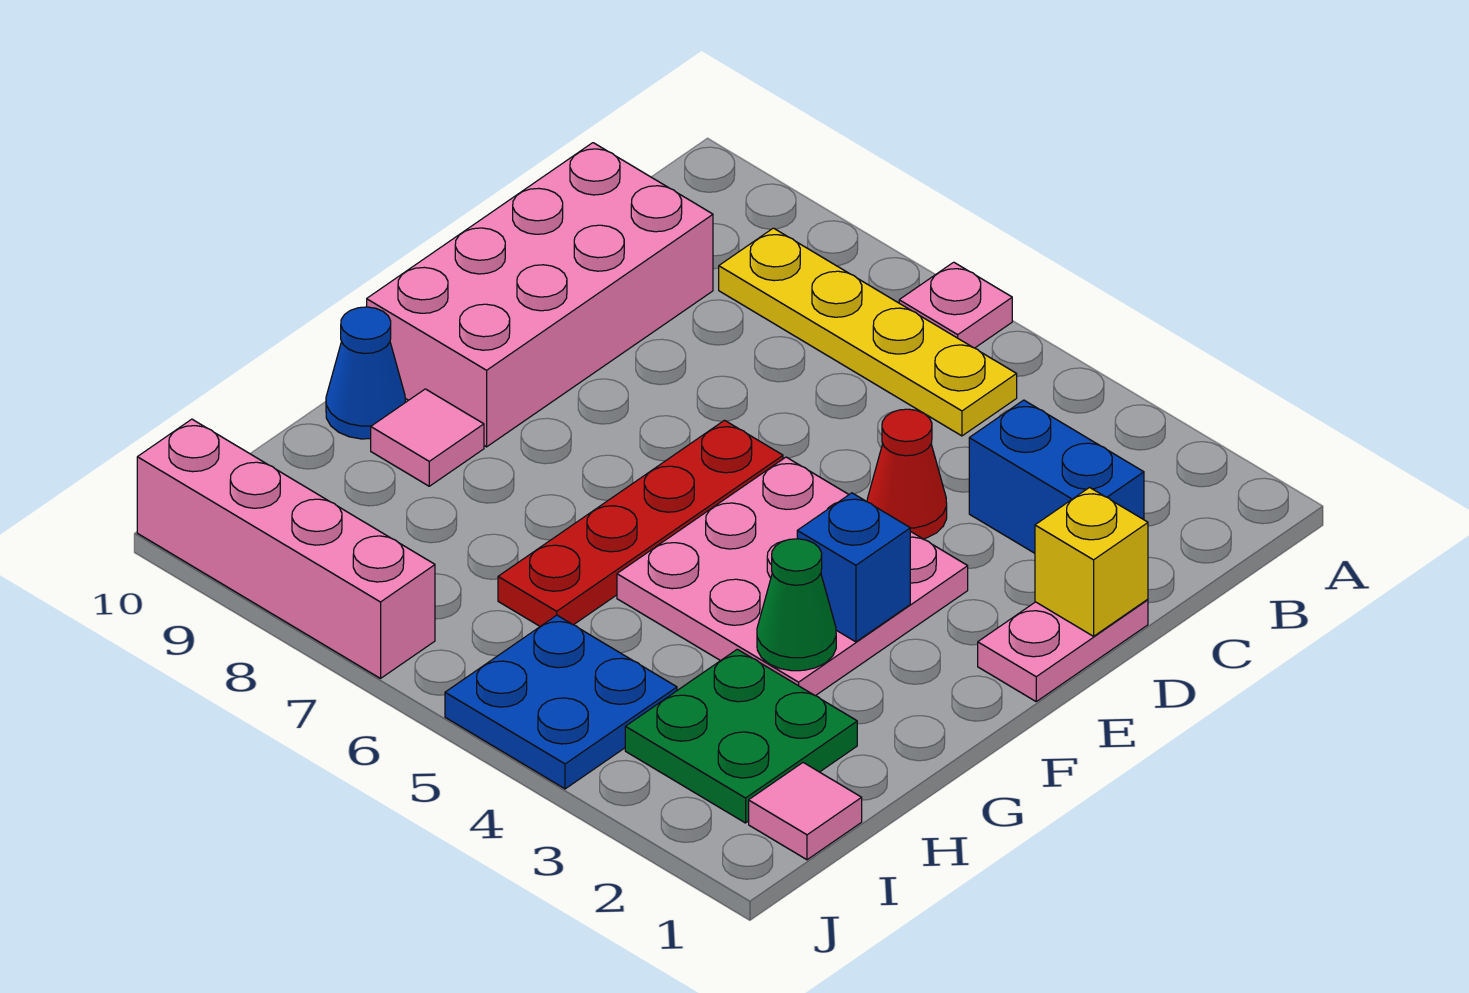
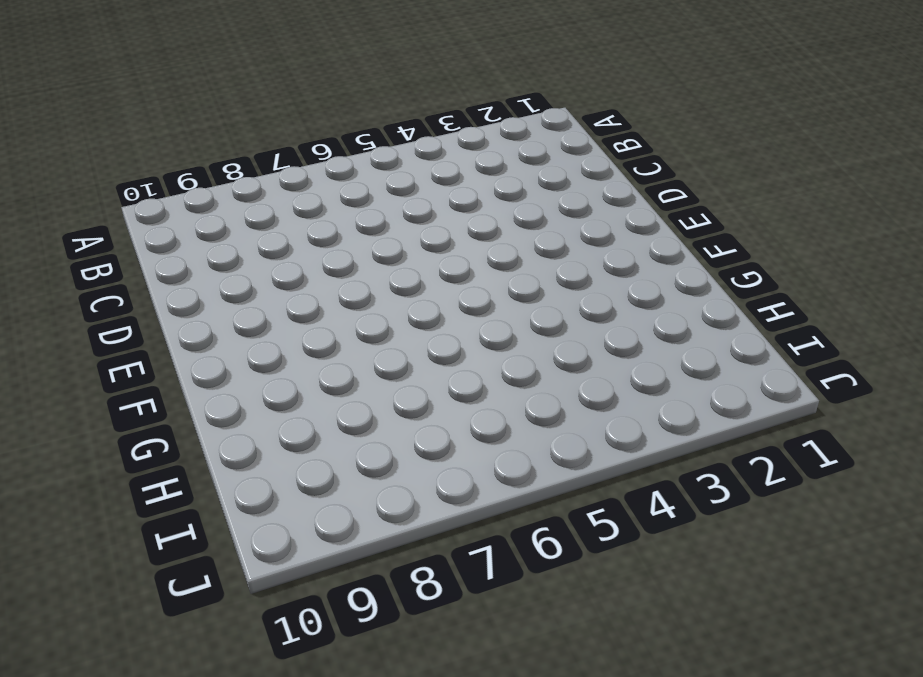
none -> pink 1x1 plate [899,262,1012,348]
none -> yellow 1x4 plate [719,228,1017,436]
none -> blue 1x2 brick [969,400,1144,553]

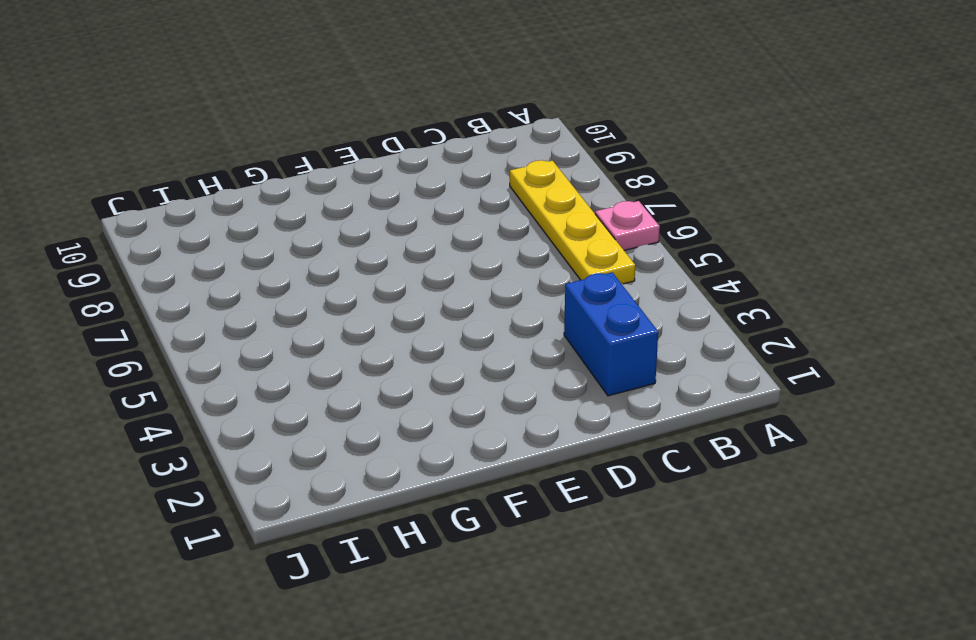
none -> pink 2x4 brick [367,143,713,447]
none -> pink 1x2 plate [978,599,1148,701]
none -> red 1x1 cone [867,409,947,539]

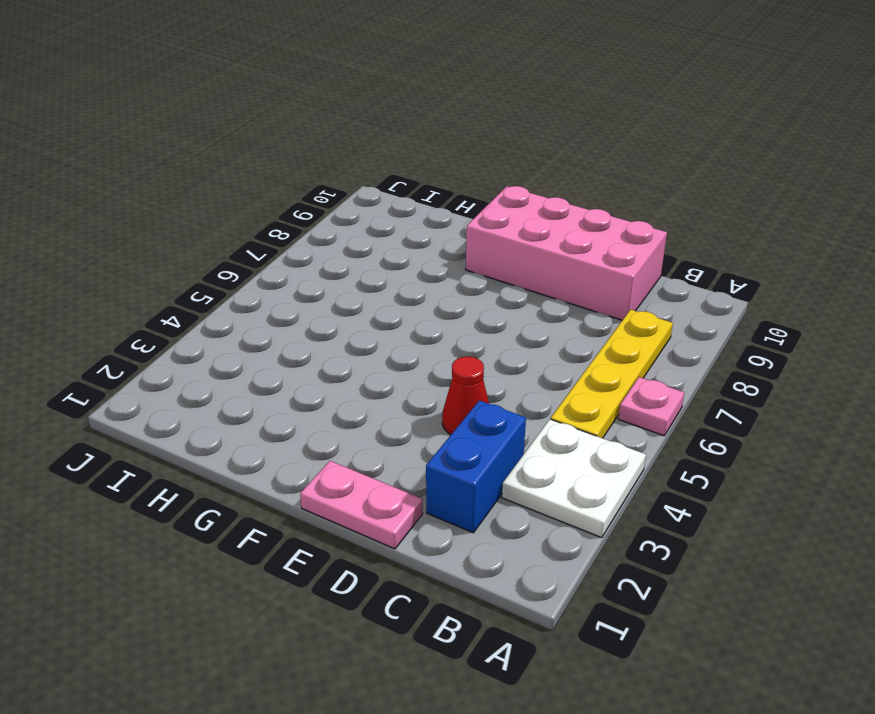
white 2x2 plate [502,419,646,538] -> none
none -> pink 3x3 plate [617,457,968,696]
none -> red 1x4 plate [498,420,783,626]
none -> pink 1x1 tile [371,389,484,486]

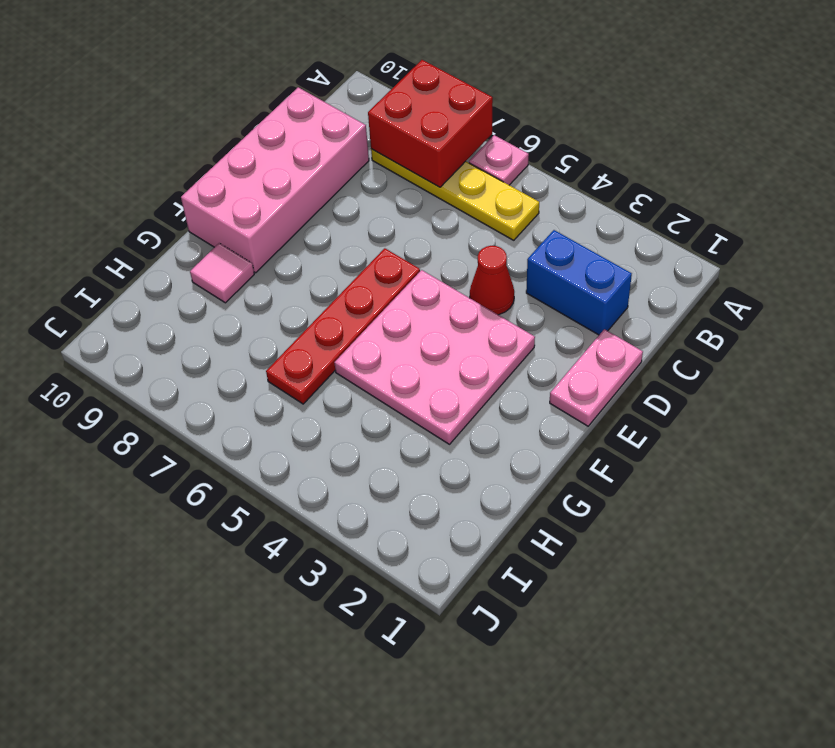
red 2x2 brick [368,60,493,187] -> none
none -> blue 1x1 cone [326,307,405,439]
none -> green 2x2 plate [625,649,857,823]
none -> pink 1x1 tile [749,763,862,860]

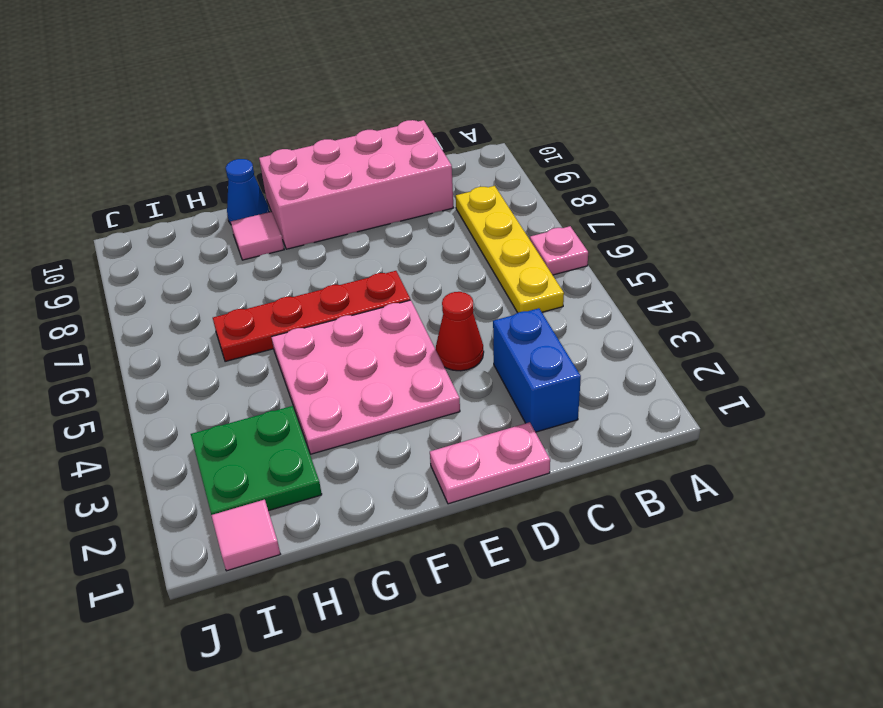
none -> blue 2x2 plate [445,615,677,789]
none -> pink 1x4 brick [137,419,435,678]
none -> yellow 1x1 brick [1035,488,1148,636]

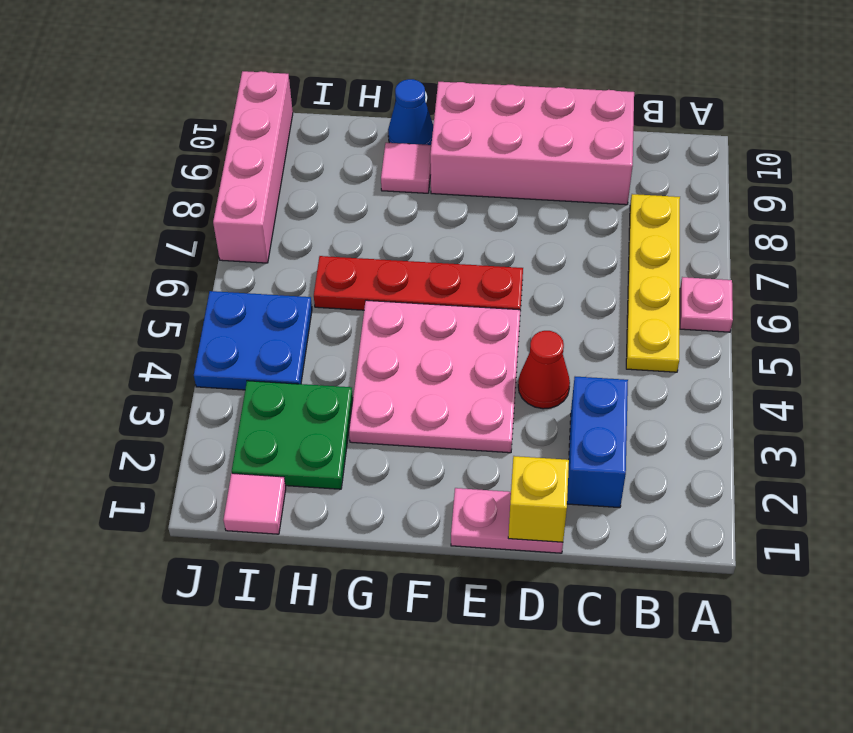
none -> blue 1x1 brick [797,493,910,642]
none -> green 1x1 cone [757,539,836,671]

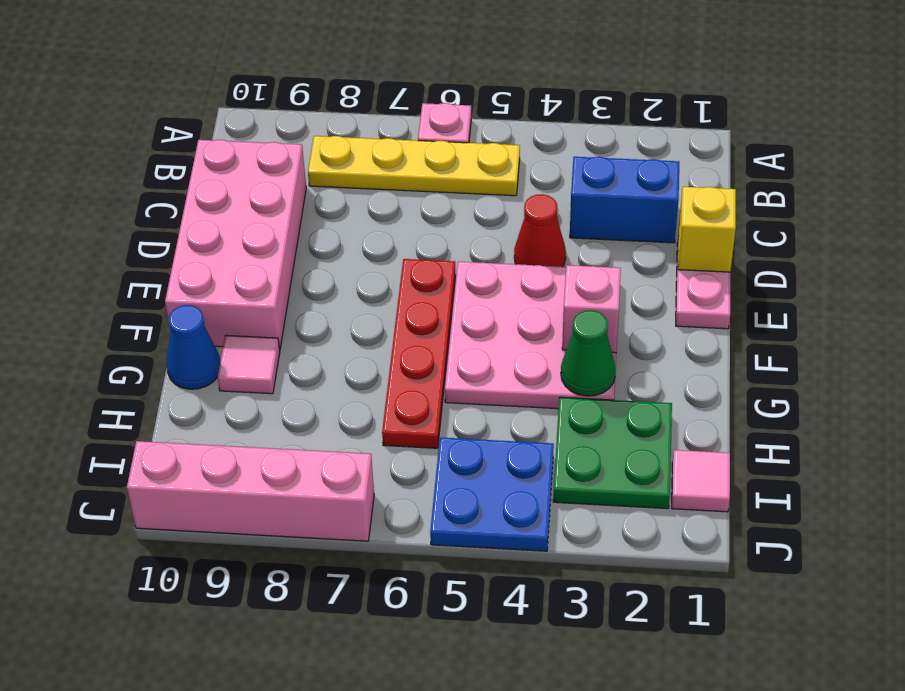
pink 1x1 brick [562,265,621,353] -> blue 1x1 brick [797,493,910,642]

